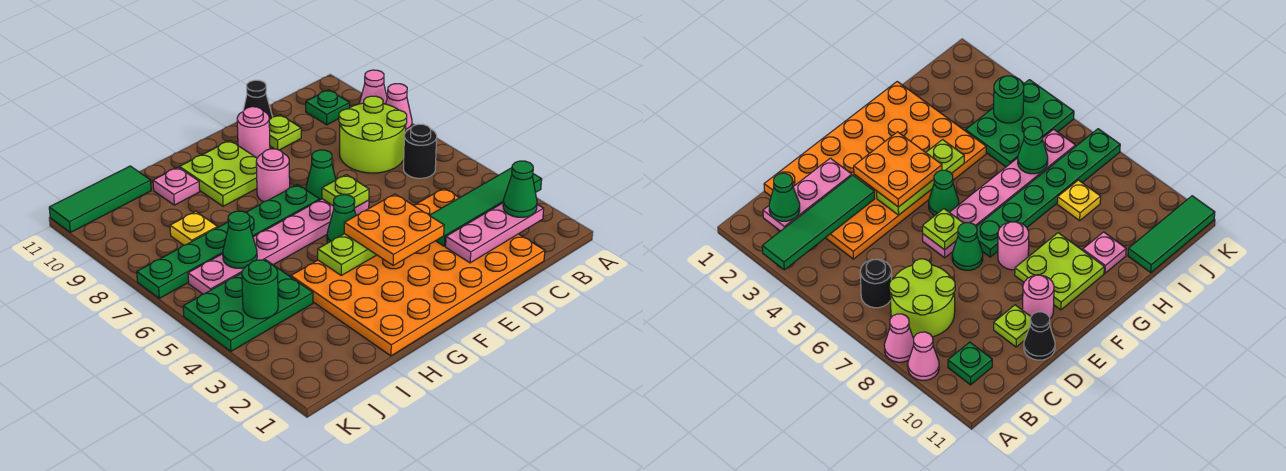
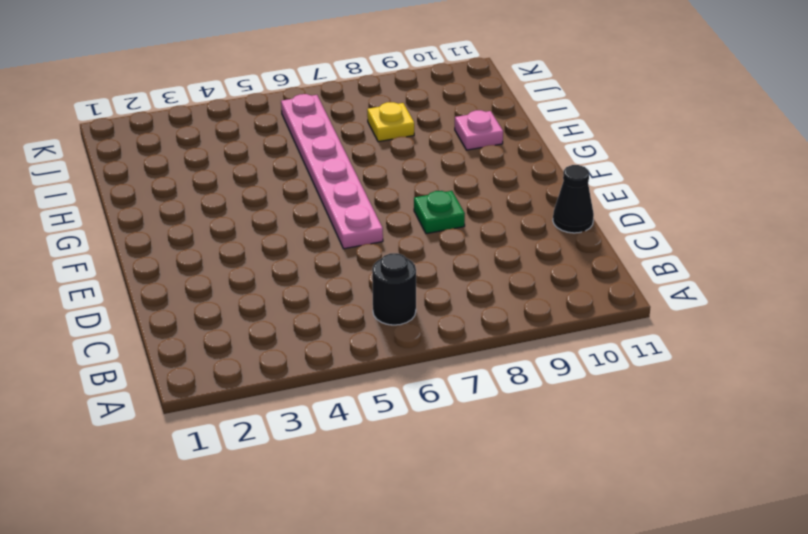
green 1x1 plate [414,191,465,234] -> green 1x1 plate moved to [306,90,350,125]
none -> pink 1x1 cone [386,84,412,131]
none -> pink 1x1 cone [359,70,387,104]
none -> lime 2x2 round brick [339,96,407,173]

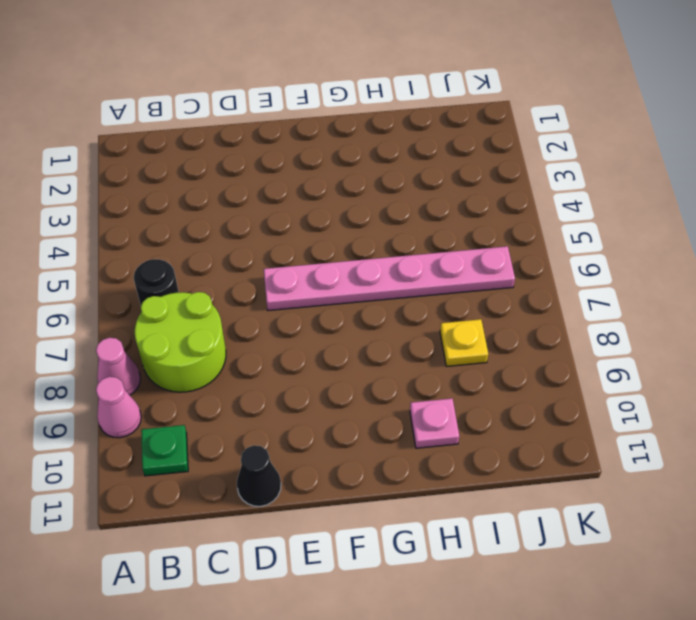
none -> orange 4x6 plate [291,188,545,356]
none -> lime 1x1 plate [269,115,301,150]
none -> green 1x1 cone [306,150,336,200]

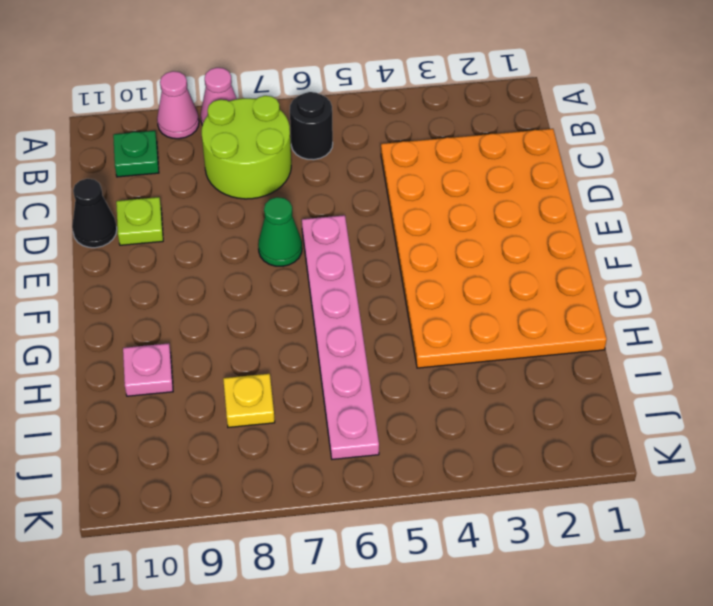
none -> pink 1x1 round brick [237,107,270,158]
none -> green 1x1 cone [327,195,356,243]
none -> green 1x6 plate [137,185,320,298]

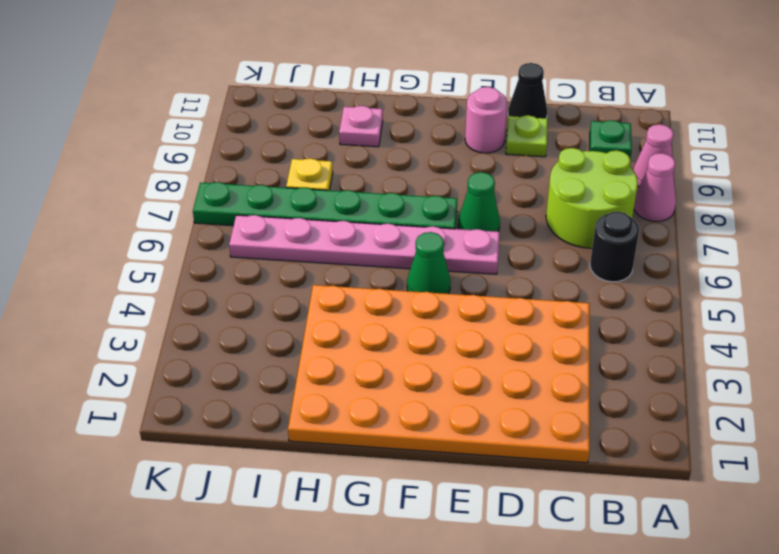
none -> pink 1x1 round brick [256,149,290,202]
none -> lime 2x2 plate [180,141,257,206]
none -> green 2x3 plate [183,260,313,351]

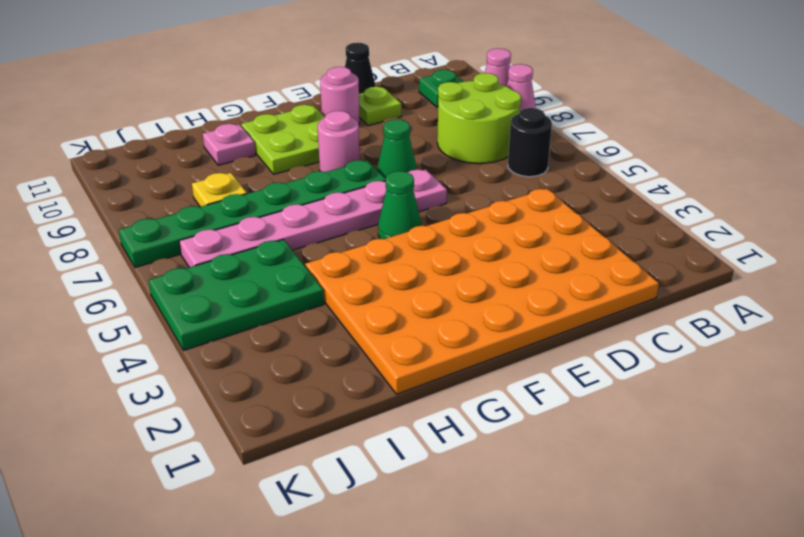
none -> green 1x3 tile [49,166,151,232]
none -> green 1x4 tile [429,168,542,246]
none -> pink 1x3 plate [446,203,544,263]

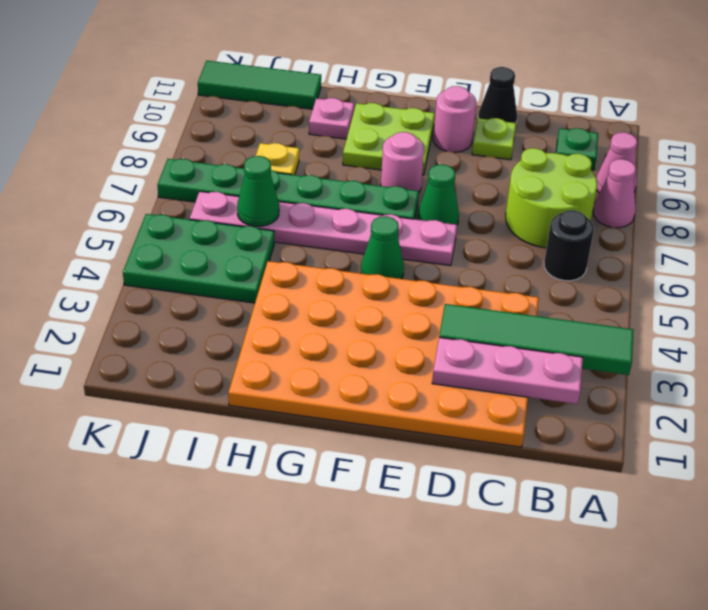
none -> lime 1x3 plate [318,234,376,275]
none -> lime 1x1 plate [322,175,369,208]
none -> green 1x1 round brick [242,260,278,319]

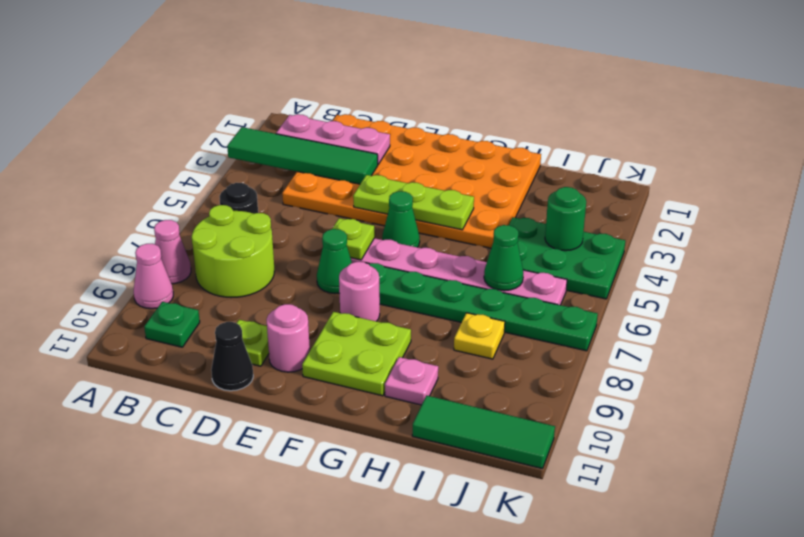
none -> green 1x1 cone [503,161,537,217]
none -> orange 2x2 plate [344,194,444,265]

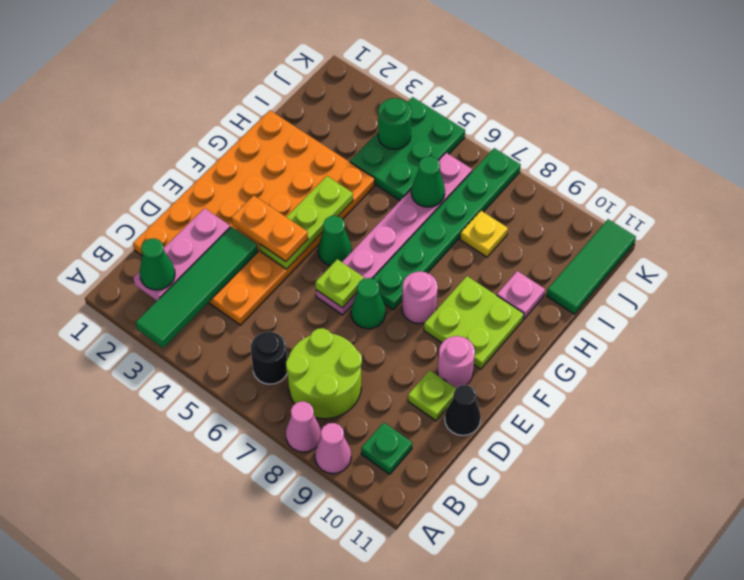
orange 1x2 plate [232,195,308,262] -> orange 2x2 plate [344,194,444,265]

